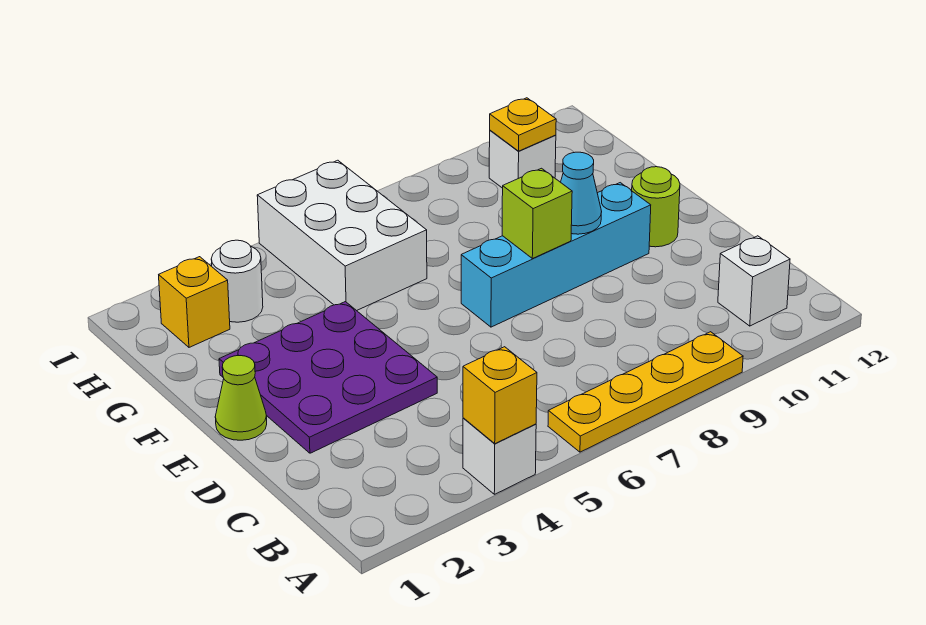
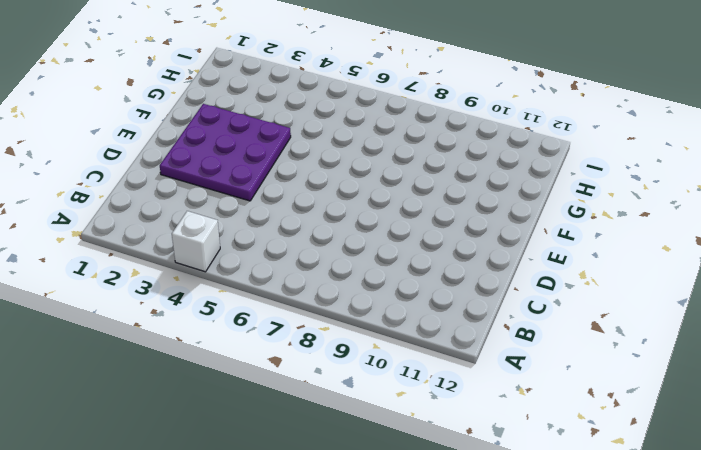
none -> yellow 1x4 plate [548,332,743,452]
none -> white 1x1 brick [718,236,790,326]
none -> lime 1x1 cone [215,356,267,440]

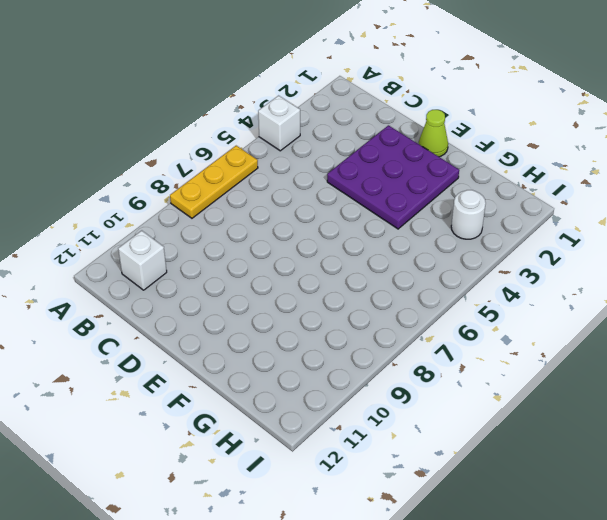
yellow 1x3 plate [170,146,258,218] -> yellow 1x4 plate [548,332,743,452]
none -> cyan 1x4 brick [461,183,651,327]
none -> lime 1x1 round brick [632,167,680,247]
none -> white 2x3 brick [257,160,427,311]

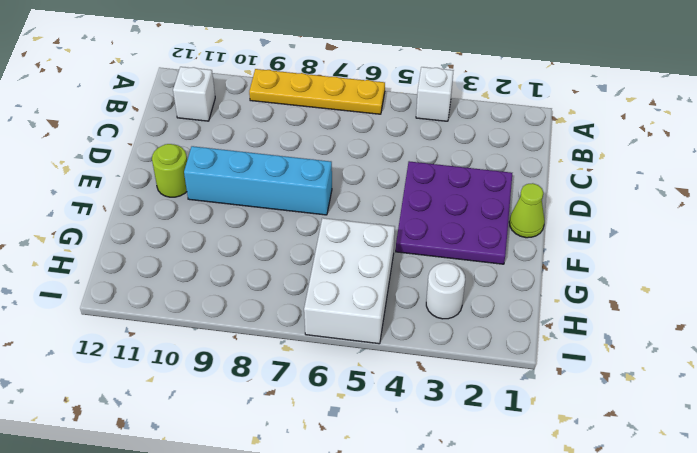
none -> yellow 1x1 brick [159,257,230,347]
none -> white 1x1 brick [489,130,556,188]
none -> yellow 1x1 brick [463,347,537,444]

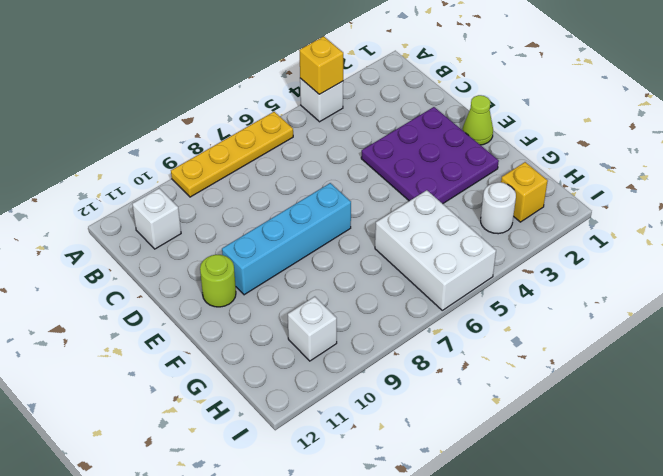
none -> lime 1x1 brick [502,168,572,259]
none -> cyan 1x1 cone [561,152,602,234]
none -> yellow 1x1 plate [490,98,556,151]

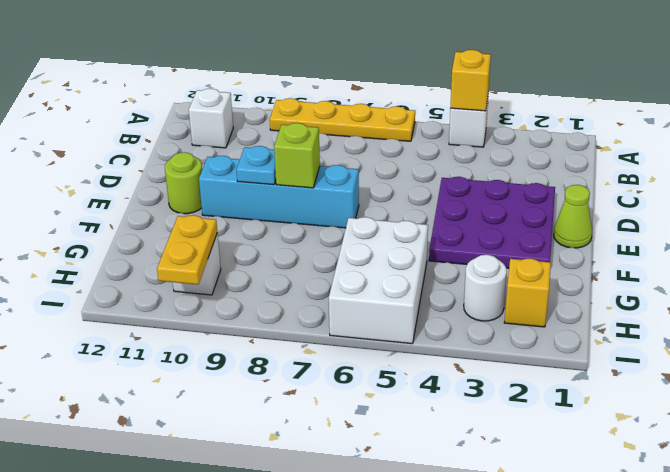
cyan 1x1 plate [237,146,276,185] -> cyan 1x1 cone [561,152,602,234]
yellow 1x2 plate [157,215,217,285] -> yellow 1x1 plate [490,98,556,151]

